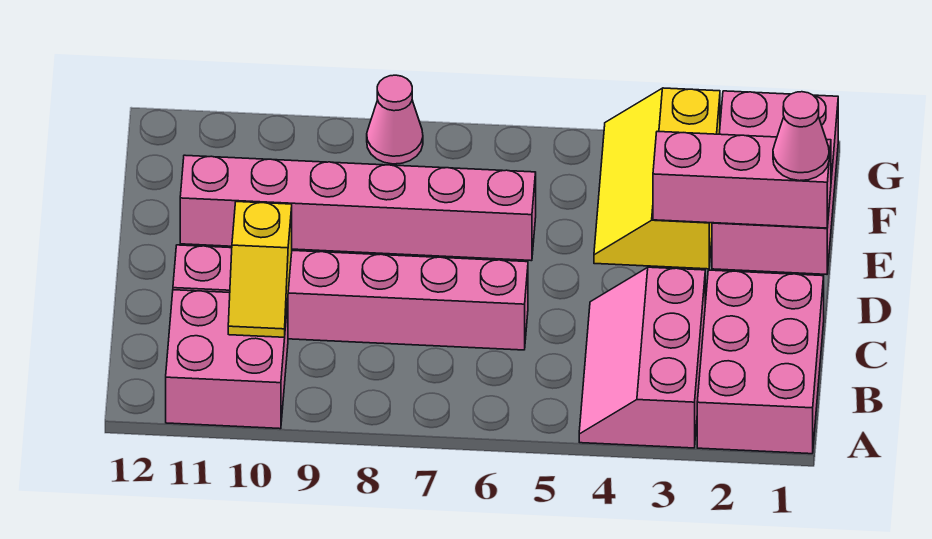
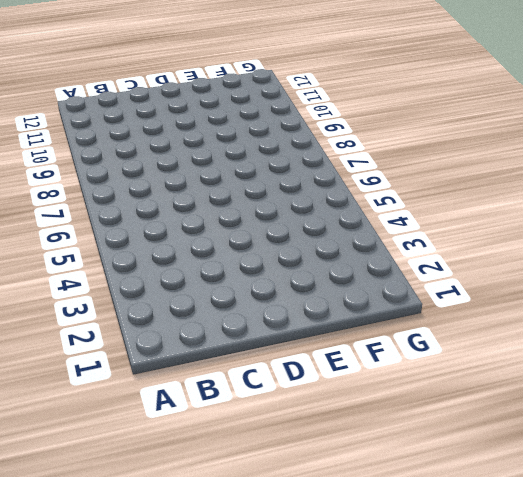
none -> pink 2x3 brick [697,270,824,454]
none -> pink 2x3 slope [579,267,705,448]

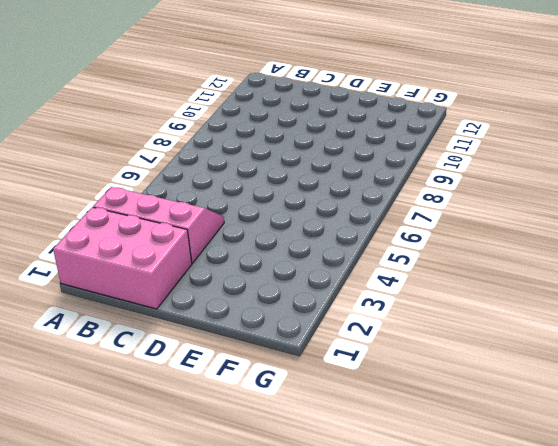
none -> pink 2x2 brick [166,290,288,429]
none -> pink 1x6 brick [173,245,528,350]

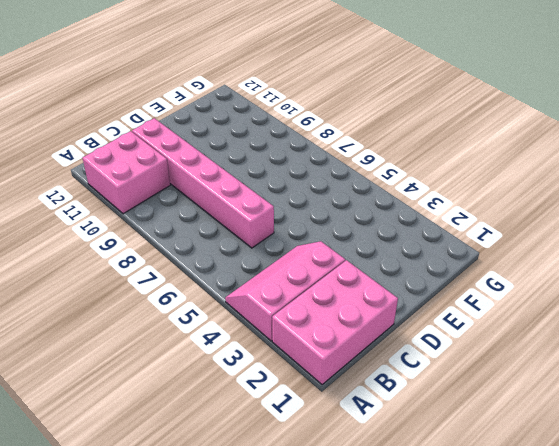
none -> pink 2x3 brick [712,91,838,274]
none -> yellow 2x3 slope [594,88,720,269]

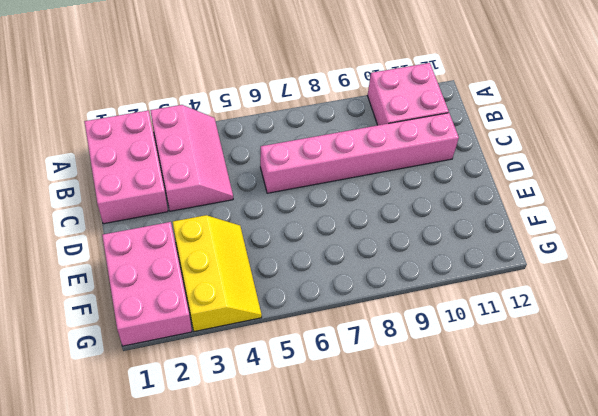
none -> pink 1x6 brick [180,155,536,261]
none -> pink 1x1 cone [367,75,423,164]

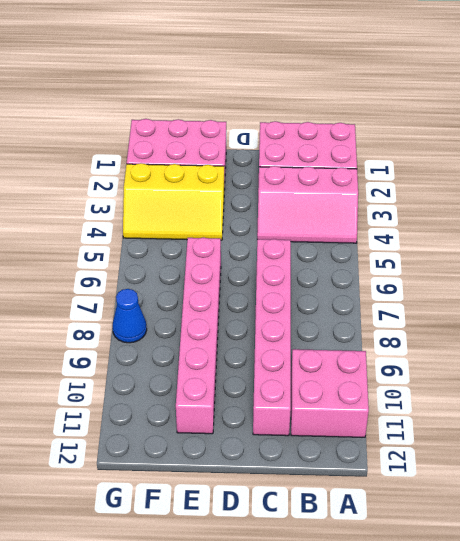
blue 1x1 cone [112,289,147,343] -> pink 1x1 cone [367,75,423,164]
none -> yellow 1x2 slope [228,202,292,337]
none -> pink 1x3 brick [653,131,831,228]

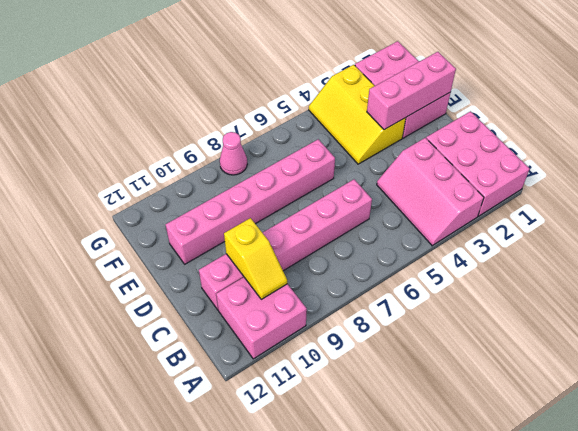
none -> pink 1x1 cone [773,92,829,181]

